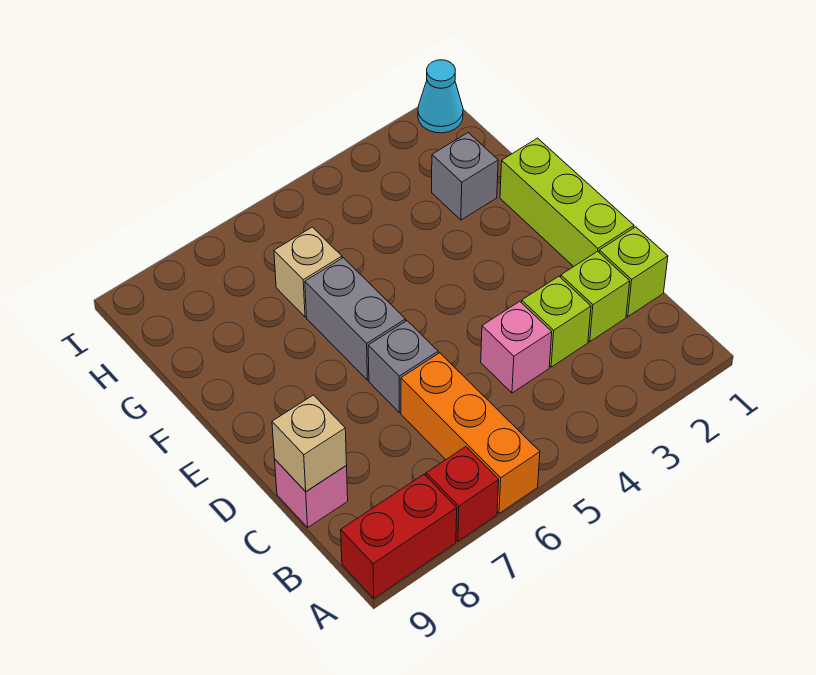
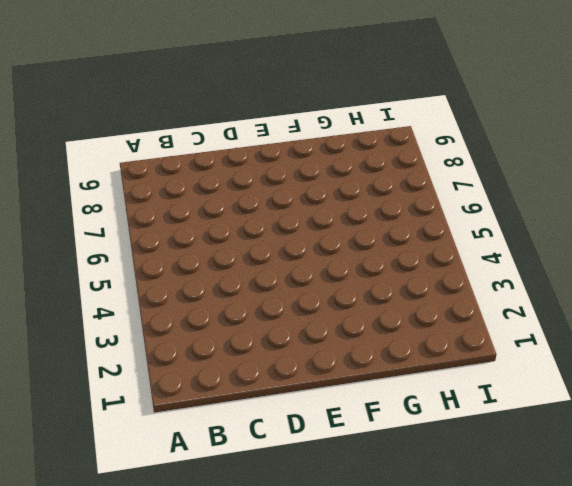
none -> orange 1x3 brick [401,353,540,513]
none -> red 1x1 brick [426,447,499,541]
none -> red 1x2 brick [341,474,457,598]

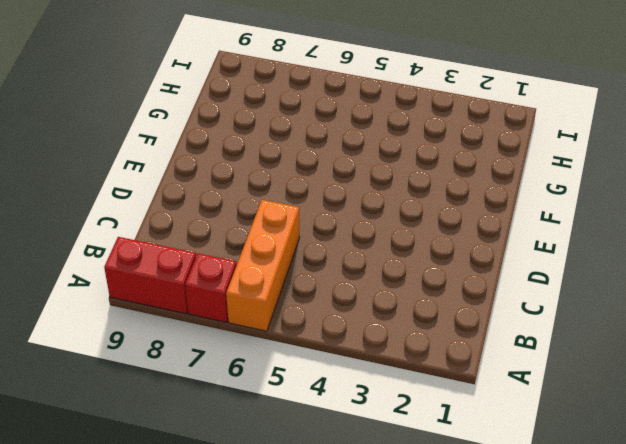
none -> lime 1x1 brick [599,227,668,317]
none -> lime 1x1 brick [561,251,630,342]
none -> lime 1x1 brick [522,276,591,367]

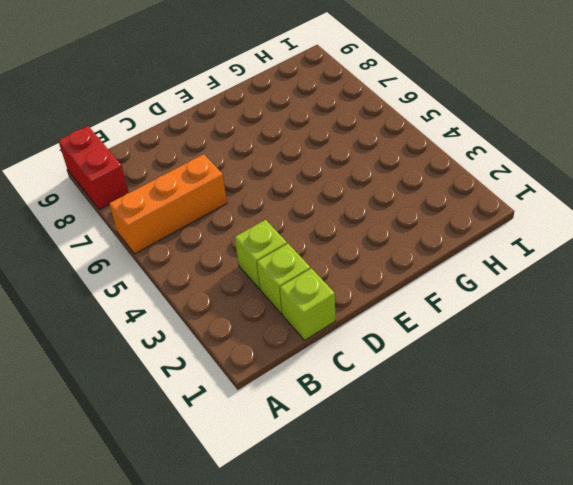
none -> red 1x1 brick [426,447,499,541]
none -> pink 1x1 brick [481,301,552,393]
none -> pink 1x1 brick [275,460,348,527]

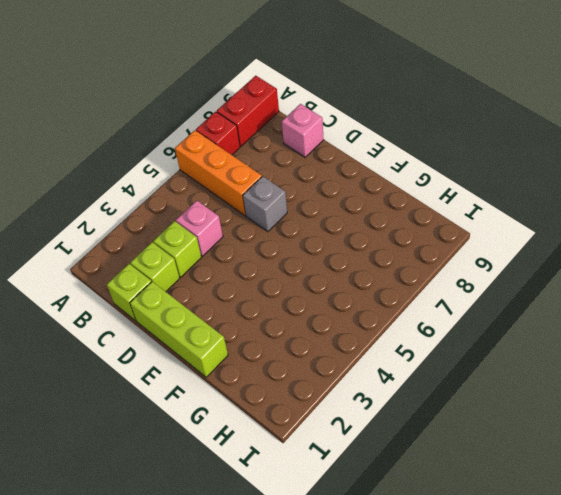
none -> grey 1x2 brick [305,258,406,380]
none -> grey 1x1 brick [432,133,498,220]
none -> tan 1x1 brick [274,227,342,317]

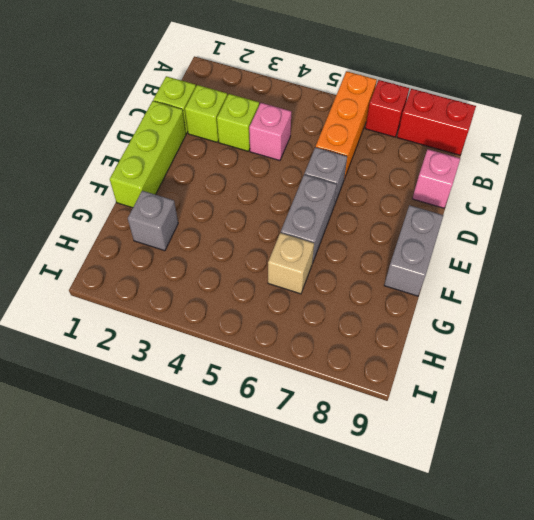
grey 1x2 brick [384,205,443,296] -> none
none -> cyan 1x1 cone [418,60,463,133]
none -> tan 1x1 brick [272,395,347,492]

